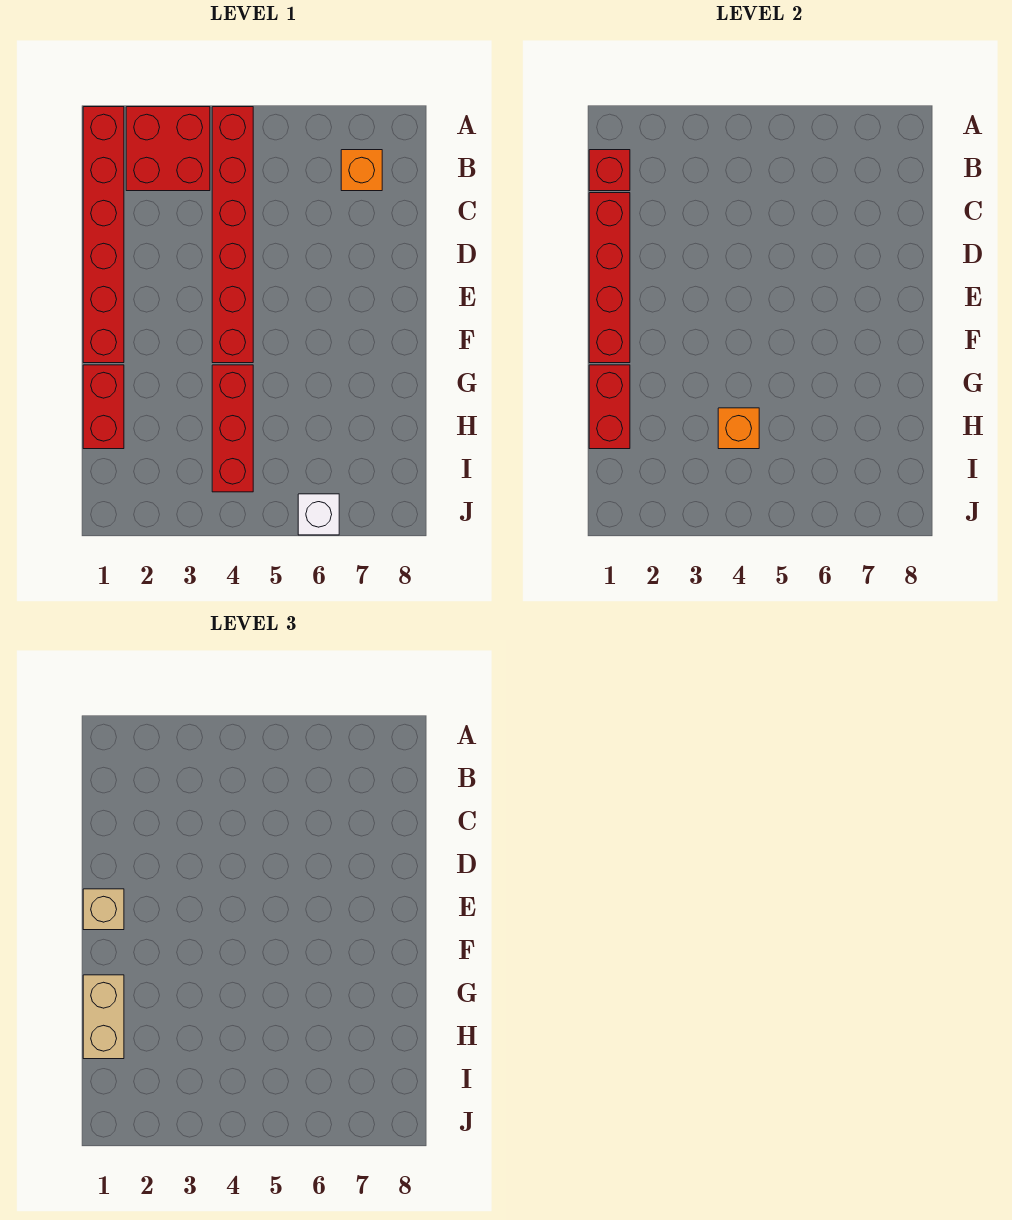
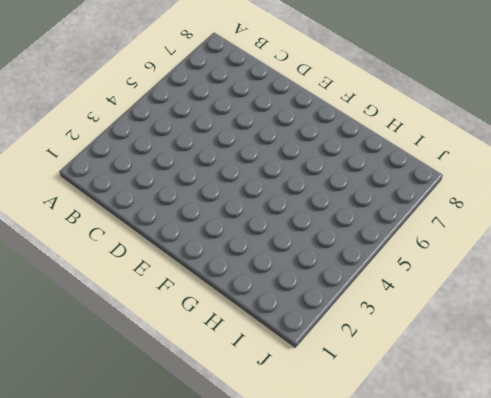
none -> red 1x6 brick [83,107,124,363]
none -> red 2x2 brick [126,107,210,191]
none -> red 1x6 brick [212,107,253,363]

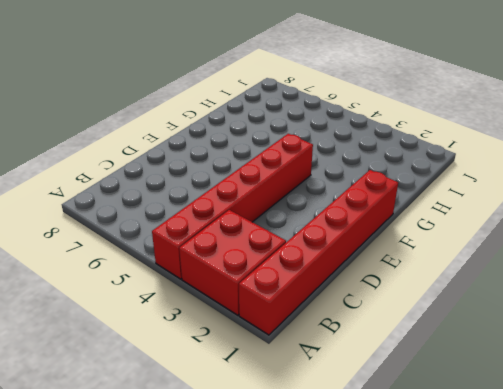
none -> orange 1x1 brick [341,150,382,191]
none -> red 1x2 brick [83,365,124,449]
none -> red 1x3 brick [212,365,253,492]

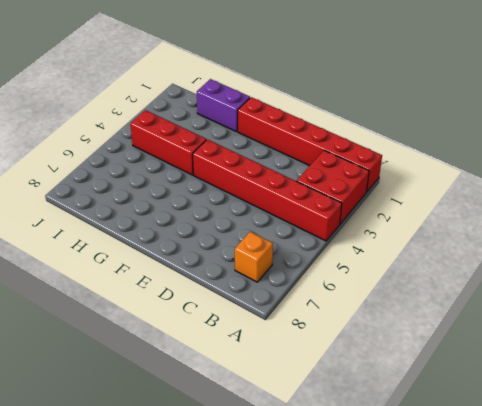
purple 1x2 brick [197,79,250,132] -> red 1x2 brick [83,365,124,449]
none -> white 1x1 brick [298,494,339,535]
none -> red 1x1 brick [589,150,630,191]
none -> red 1x4 brick [589,193,630,363]

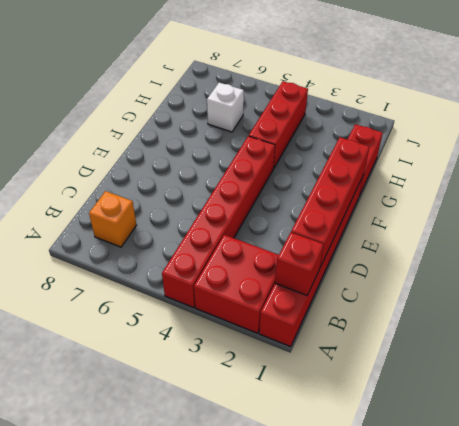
white 1x1 brick [207,83,244,132] -> white 1x1 brick moved to [298,494,339,535]
none -> red 1x2 brick [589,365,630,449]
none -> orange 1x1 brick [718,408,759,449]
none -> tan 1x1 brick [83,889,124,930]

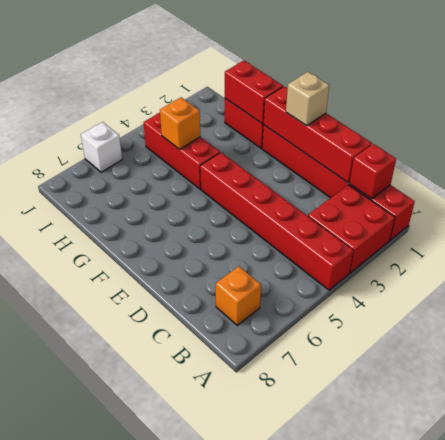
none -> tan 1x2 brick [83,975,124,1059]

